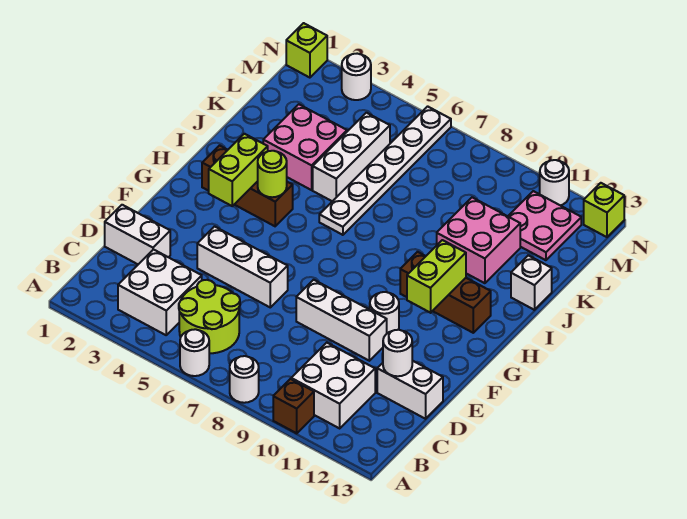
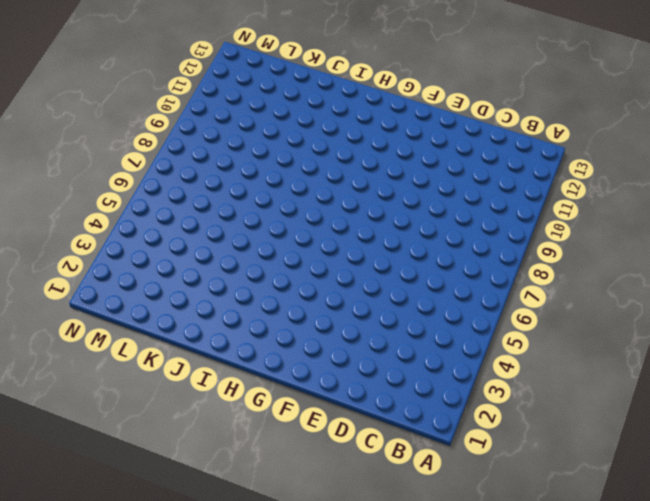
none -> white 1x1 round brick [180,329,209,376]
none -> white 1x1 round brick [230,356,259,403]
none -> brown 1x1 brick [273,379,314,433]

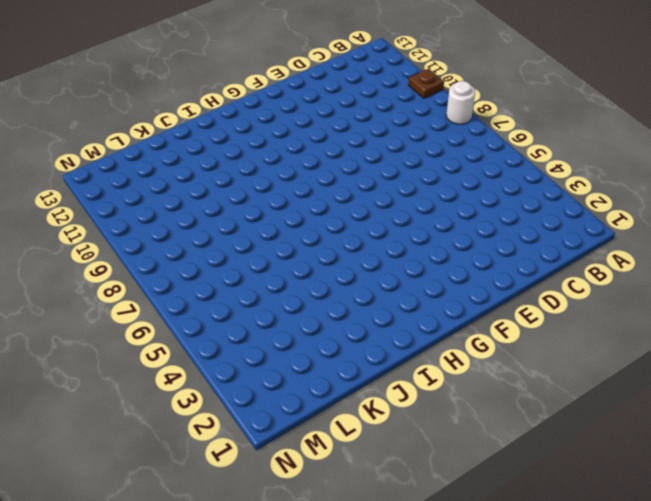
brown 1x1 plate [408,69,444,98] -> brown 1x1 brick [273,379,314,433]
none -> white 1x1 round brick [180,329,209,376]
none -> white 2x2 brick [118,250,202,335]
none -> lime 2x2 round brick [179,280,240,353]

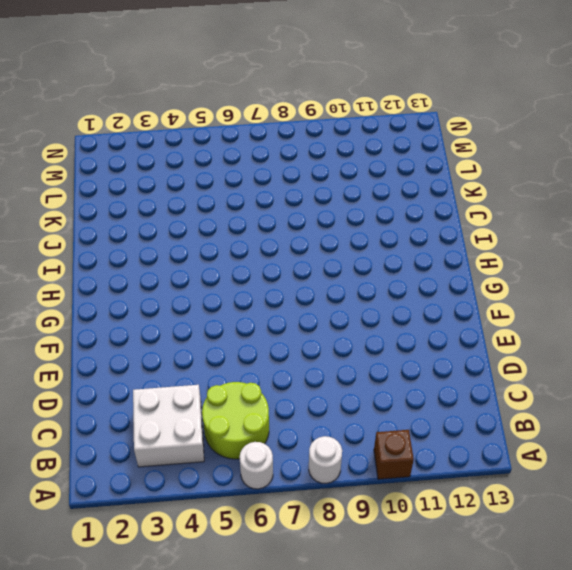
none -> white 2x2 brick [291,343,375,428]
none -> white 1x2 brick [105,205,170,264]
none -> white 1x2 brick [377,361,443,419]

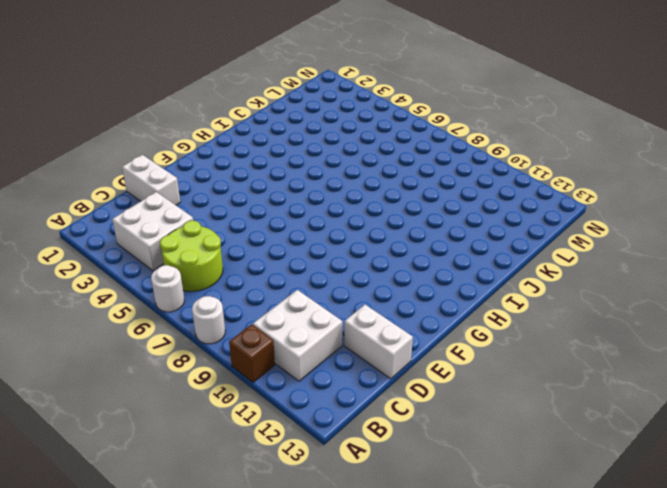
none -> white 1x3 brick [197,227,288,307]
none -> white 1x3 brick [296,280,387,361]
none -> white 1x1 round brick [370,292,399,333]

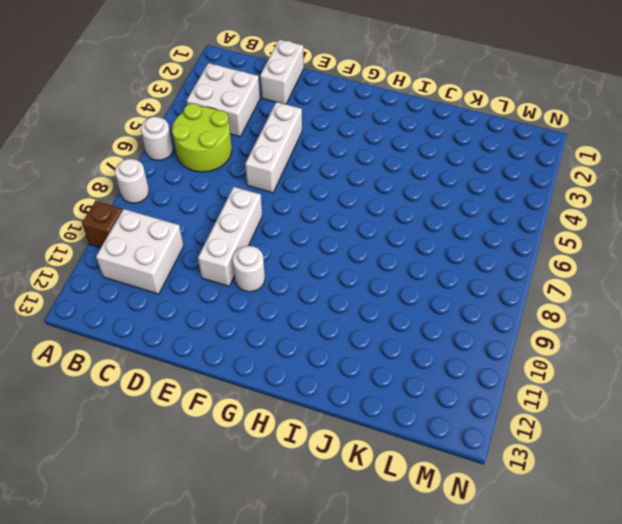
none -> white 1x2 brick [377,361,443,419]
none -> brown 1x3 brick [202,145,293,226]
none -> brown 1x3 brick [400,252,491,333]

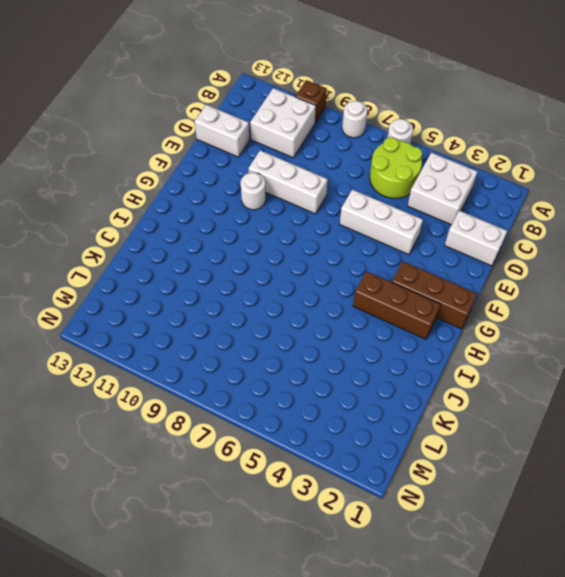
brown 1x3 brick [392,261,477,329] -> brown 1x3 brick moved to [400,252,491,333]
none -> white 1x6 plate [319,106,451,235]
none -> pink 2x2 brick [263,104,347,190]
none -> white 1x3 brick [313,113,390,201]

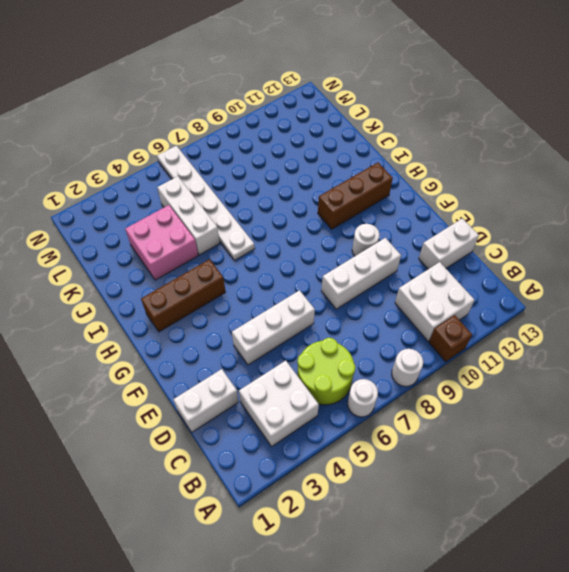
none -> pink 2x2 brick [437,197,520,283]
none -> white 1x1 brick [511,255,552,310]
none -> pink 2x2 plate [508,191,581,260]

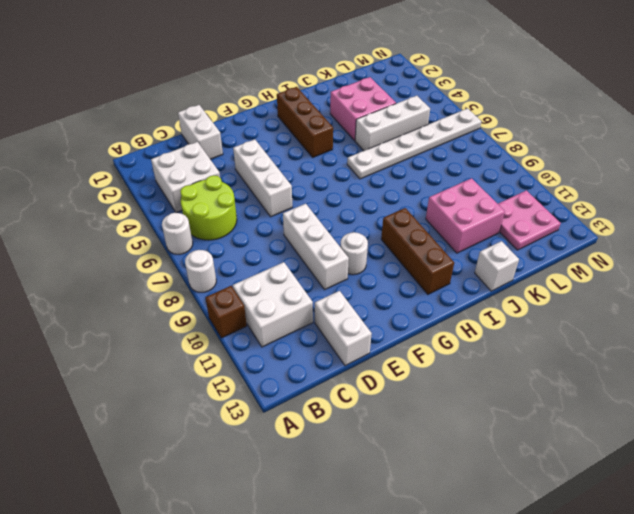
none -> lime 1x1 brick [286,23,327,78]
none -> white 1x1 round brick [342,54,371,100]
none -> white 1x1 round brick [540,160,569,205]

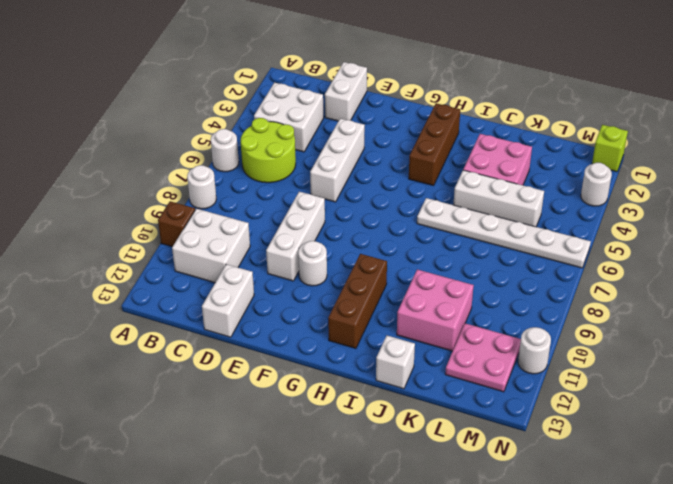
none -> lime 1x1 brick [584,183,624,237]
none -> white 1x1 round brick [383,330,412,376]
none -> lime 1x2 brick [209,134,268,206]

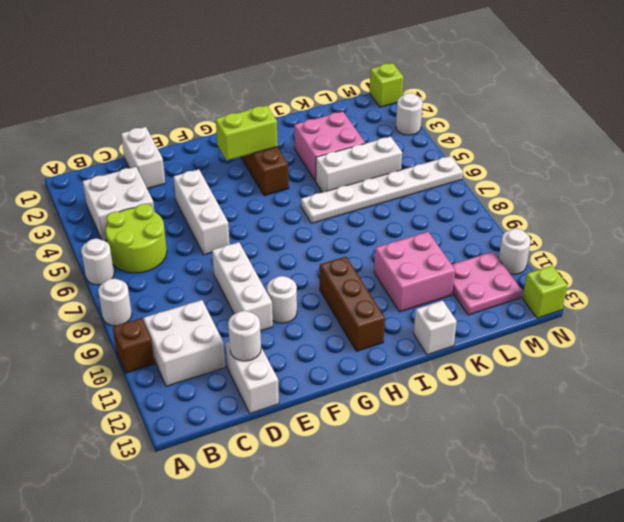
none -> lime 1x2 brick [407,240,466,313]
none -> lime 1x1 round brick [258,151,287,197]

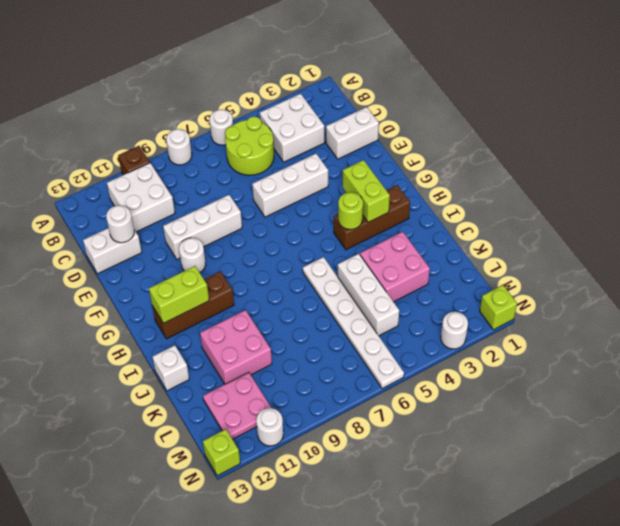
lime 1x2 brick [149,266,209,323] -> lime 1x2 brick turned to [407,240,466,313]

